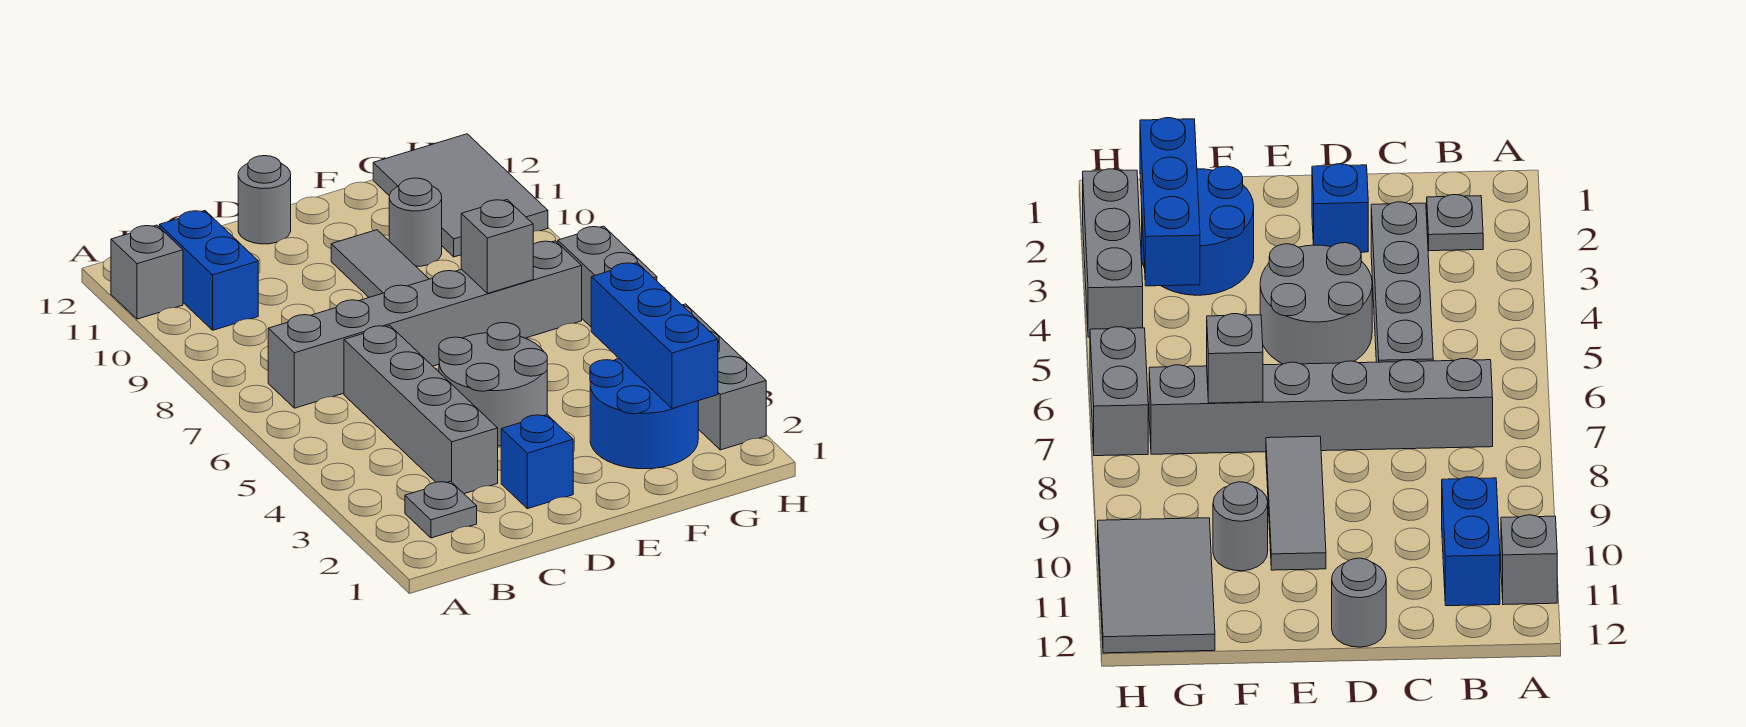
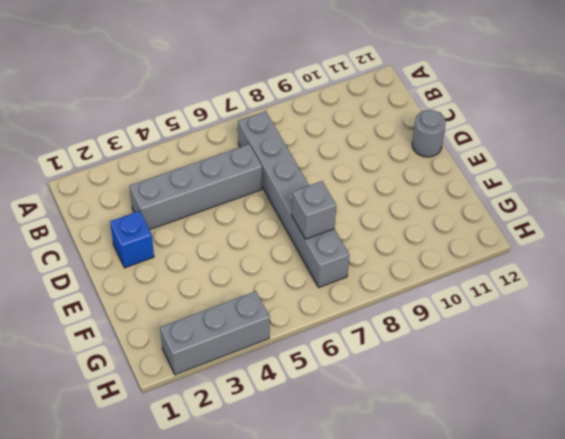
none -> grey 1x1 brick [111,225,183,319]
none -> grey 1x1 plate [405,481,477,538]
none -> blue 1x2 brick [159,211,258,330]

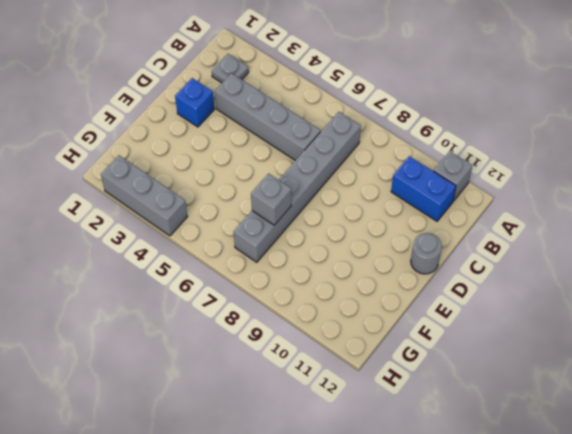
none -> grey 2x2 round brick [439,323,547,446]
none -> grey 1x3 tile [331,230,429,297]
none -> blue 2x2 round brick [590,359,698,469]

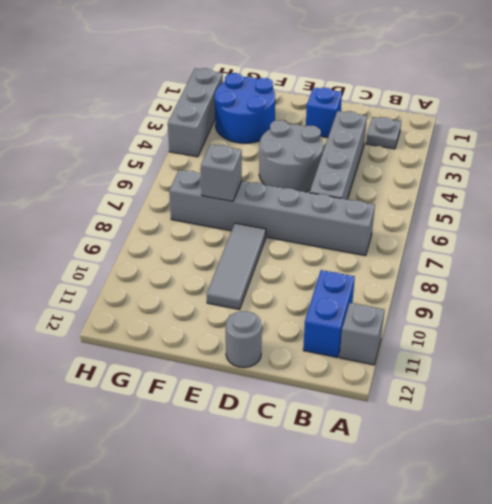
none -> grey 1x1 round brick [389,178,442,266]
none -> grey 2x3 tile [373,134,548,257]
none -> grey 1x2 brick [558,226,657,327]

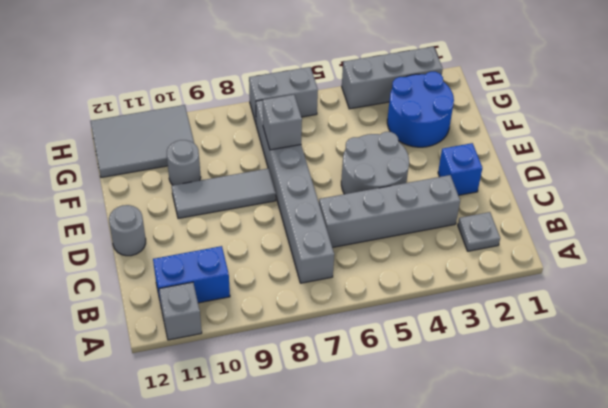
none -> blue 1x3 brick [591,263,718,409]

